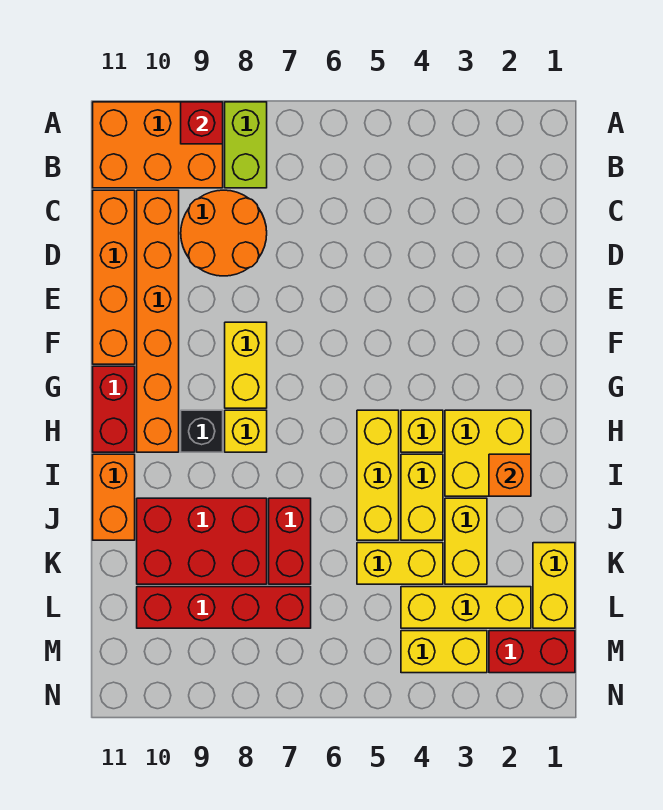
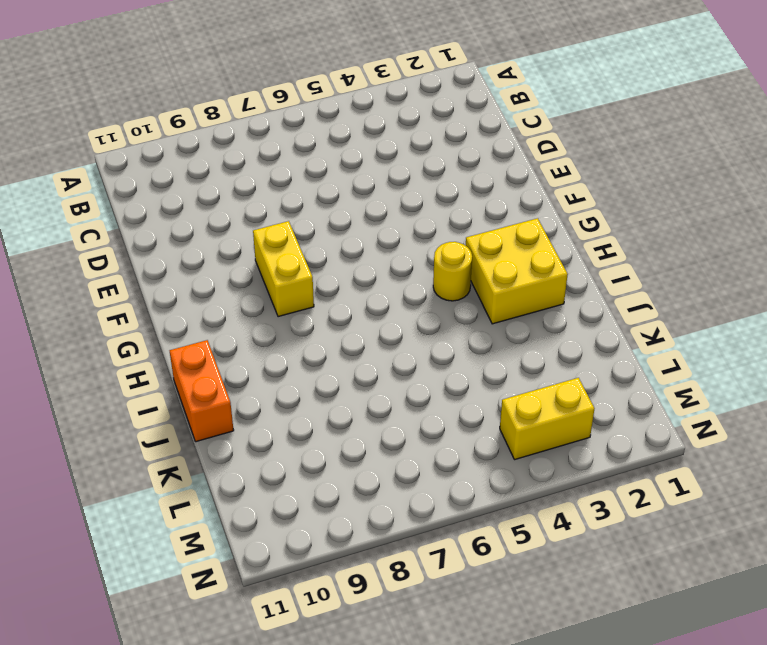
yellow 1x1 round brick [433,242,472,301] -> yellow 1x1 brick [401,410,443,452]
none -> lime 1x2 brick [225,102,267,188]
none -> orange 2x3 brick [93,102,223,188]
none -> orange 2x2 round brick [181,190,267,276]

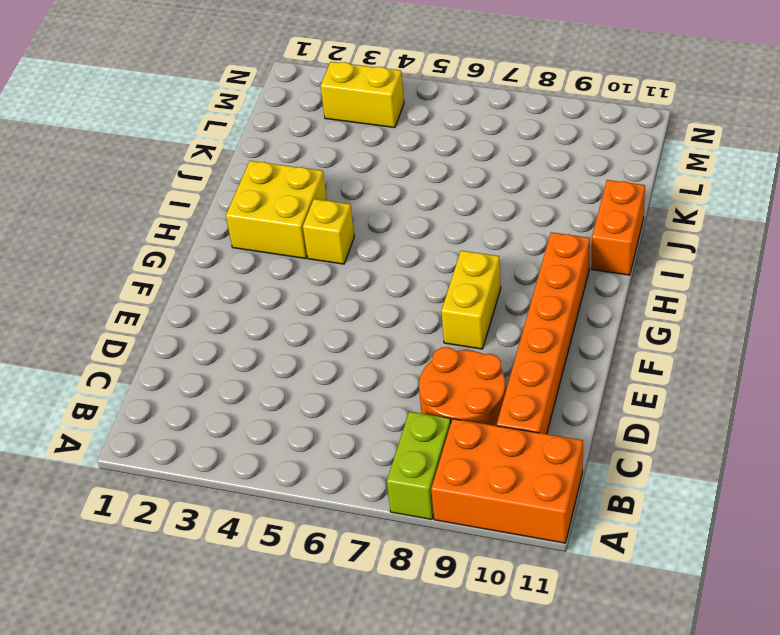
none -> orange 1x4 brick [93,190,135,364]
none -> red 1x2 brick [93,366,135,452]
none -> yellow 1x3 brick [357,410,399,540]

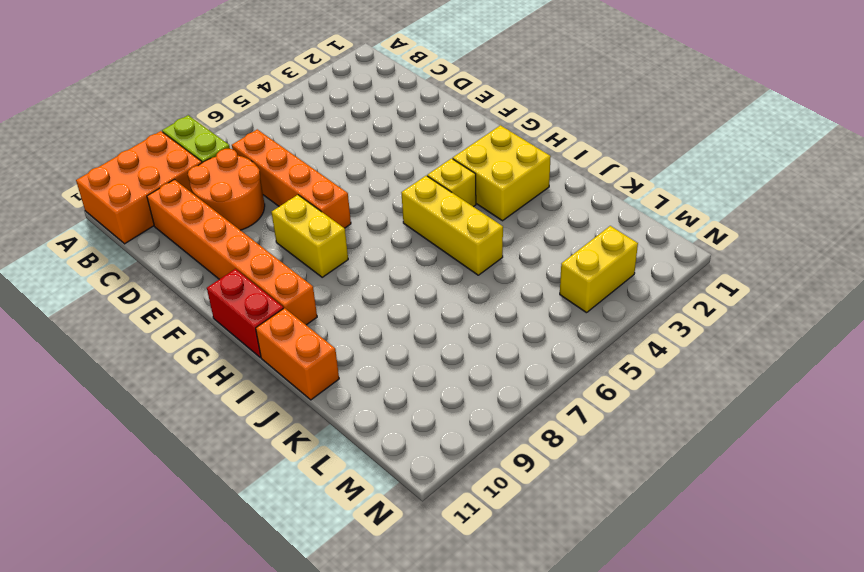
orange 1x4 brick [232,129,351,228] -> orange 1x4 brick moved to [93,190,135,364]
none -> yellow 1x1 brick [225,410,267,452]
none -> black 1x1 brick [181,410,223,452]
none -> yellow 1x2 brick [401,454,443,540]

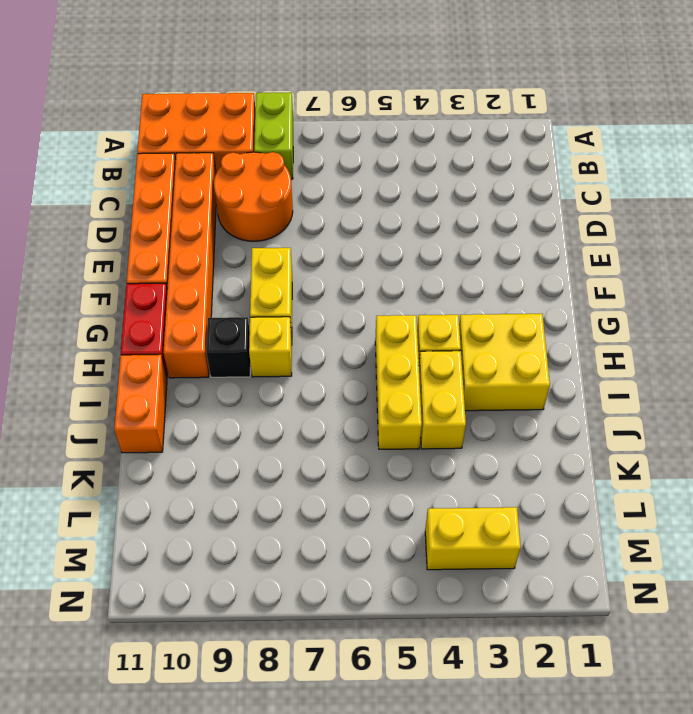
none -> yellow 1x2 brick [445,498,487,584]
none -> red 1x2 brick [269,498,311,584]
none -> red 2x3 brick [137,498,267,584]

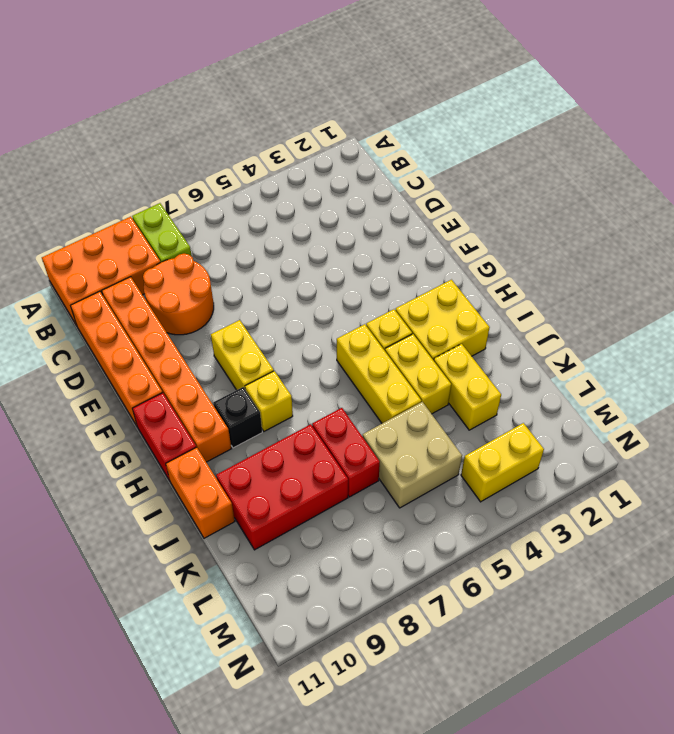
tan 2x2 brick [363,402,462,508] -> yellow 1x2 brick [357,543,443,584]
none -> yellow 1x2 brick [533,543,575,628]
none -> yellow 1x3 brick [401,587,531,628]
none -> red 1x4 brick [137,587,311,628]

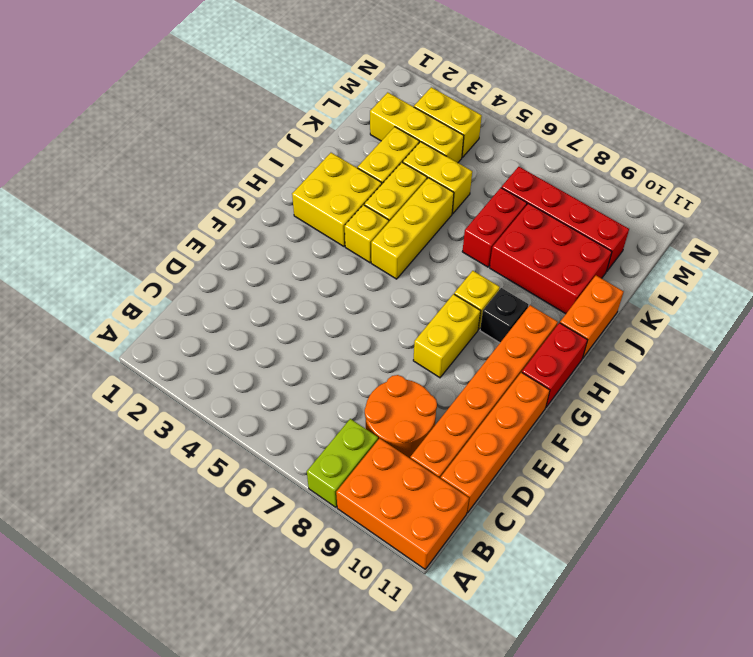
none -> yellow 1x2 brick [533,543,575,628]
none -> red 1x2 brick [489,631,575,673]
none -> red 1x1 brick [181,102,223,144]

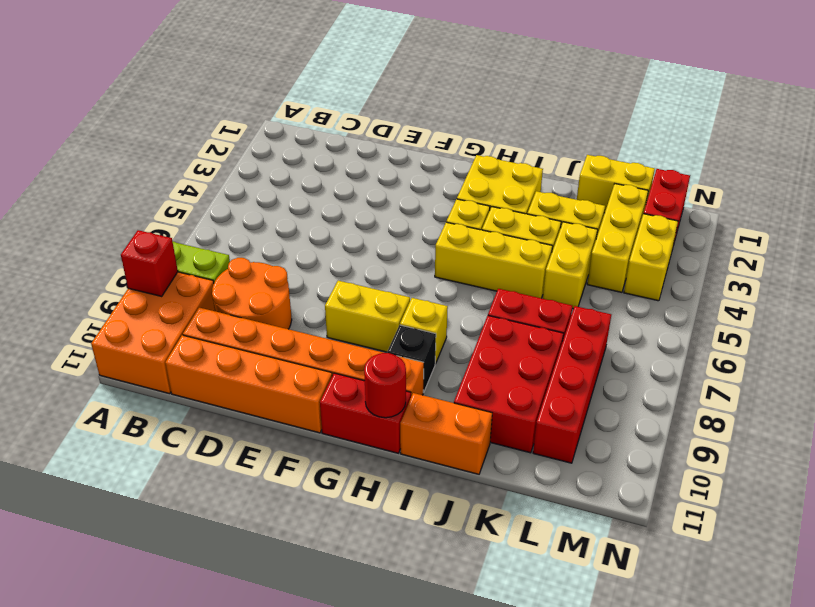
red 1x1 round brick [364,353,406,418] -> none
none -> orange 1x1 brick [489,454,531,496]

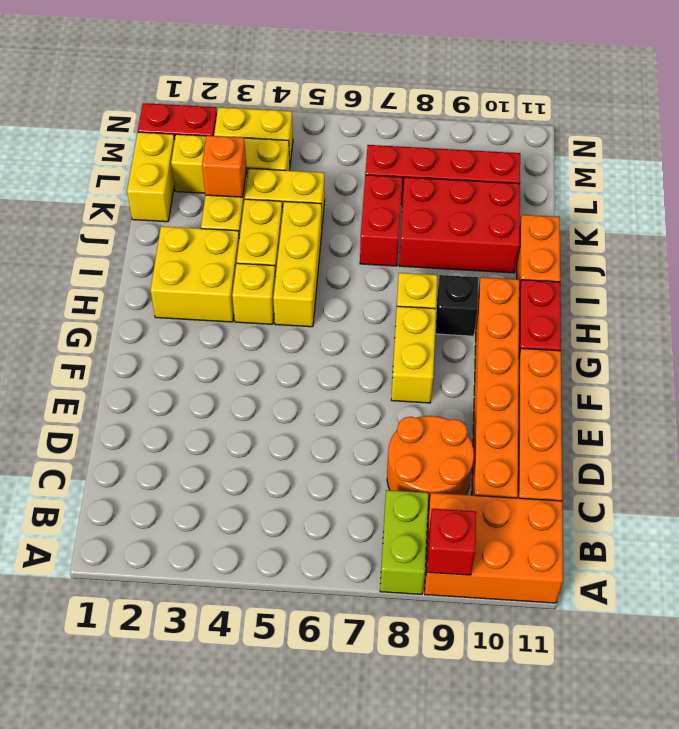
orange 1x1 brick [202,136,247,197] -> orange 1x1 brick moved to [489,454,531,496]

